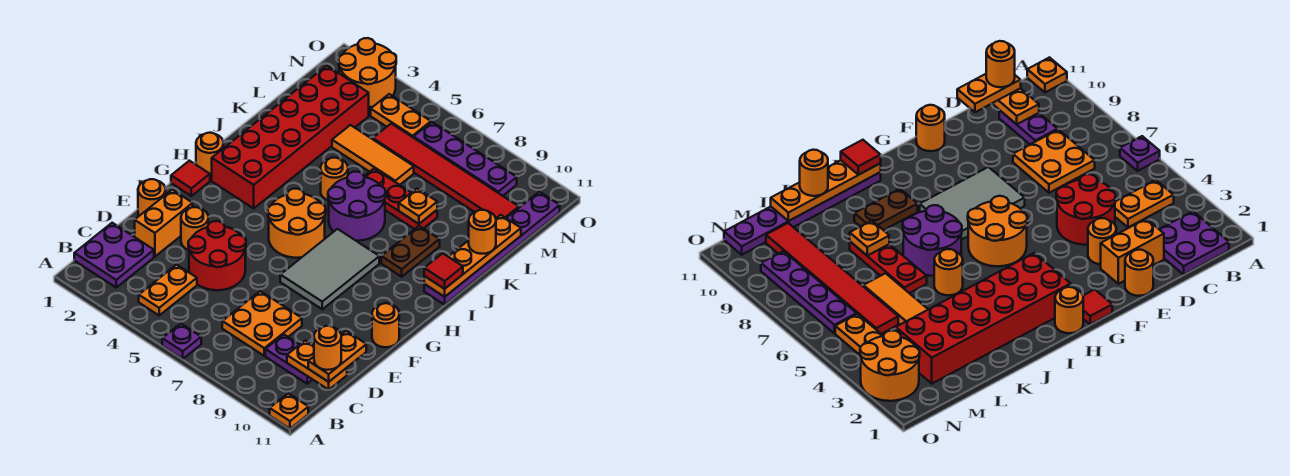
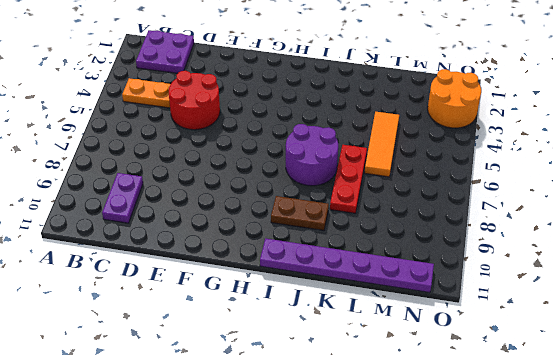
none -> purple 1x1 plate [162,324,201,359]
none -> orange 1x1 plate [270,393,308,429]
none -> orange 2x2 plate [222,291,302,356]
none -> orange 1x2 brick [135,190,193,256]

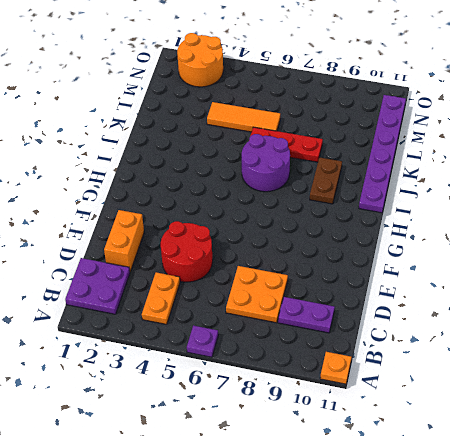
none -> orange 1x1 round brick [138,179,165,216]
none -> orange 1x1 round brick [181,207,208,250]
none -> grey 2x3 tile [280,229,379,309]
none -> orange 1x1 round brick [372,303,399,347]

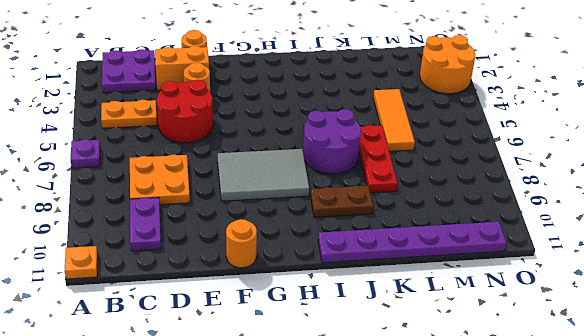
none -> red 1x1 tile [171,161,210,196]
none -> orange 2x2 round brick [268,189,326,258]
none -> orange 1x1 round brick [196,133,223,177]
none -> red 2x6 brick [212,66,369,208]

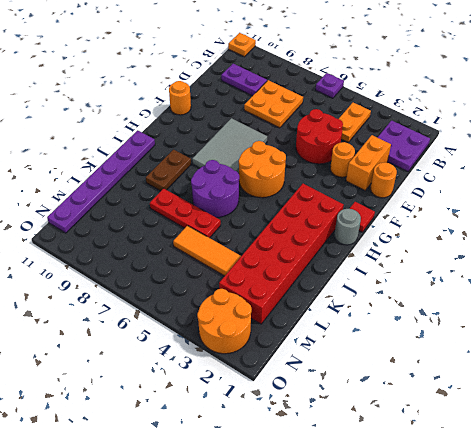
grey 1x1 round brick [334,209,361,245] -> orange 1x1 round brick [196,133,223,177]
none -> orange 1x1 round brick [321,158,348,201]
none -> red 1x6 tile [373,124,519,218]
none -> orange 1x2 plate [371,94,431,138]
none -> purple 1x4 plate [414,122,517,196]

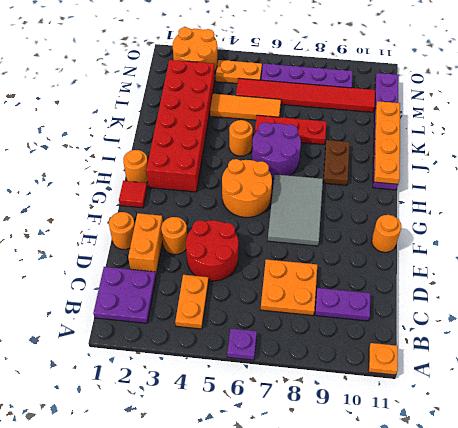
none -> orange 1x2 plate [287,340,347,390]
none -> orange 1x1 plate [399,189,437,224]
none -> orange 1x2 plate [308,331,366,382]
none -> red 1x1 tile [424,253,463,289]

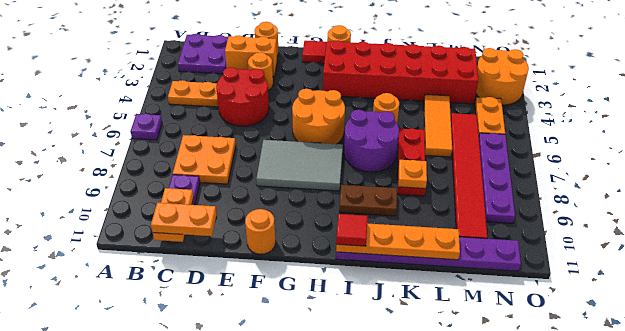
none -> orange 1x1 plate [270,393,308,429]
none -> orange 1x1 round brick [469,210,496,254]
none -> orange 1x1 round brick [314,326,341,370]

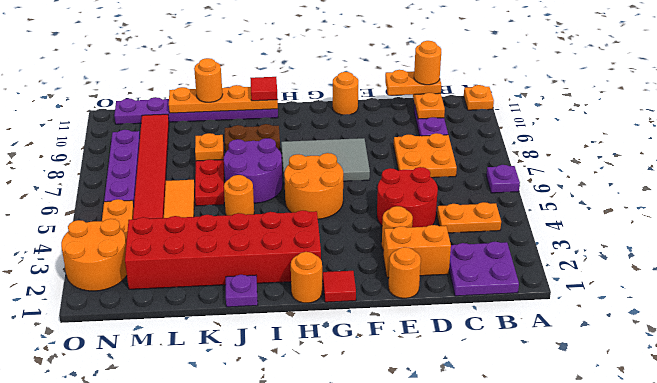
purple 1x1 plate [226,275,258,307] -> none

